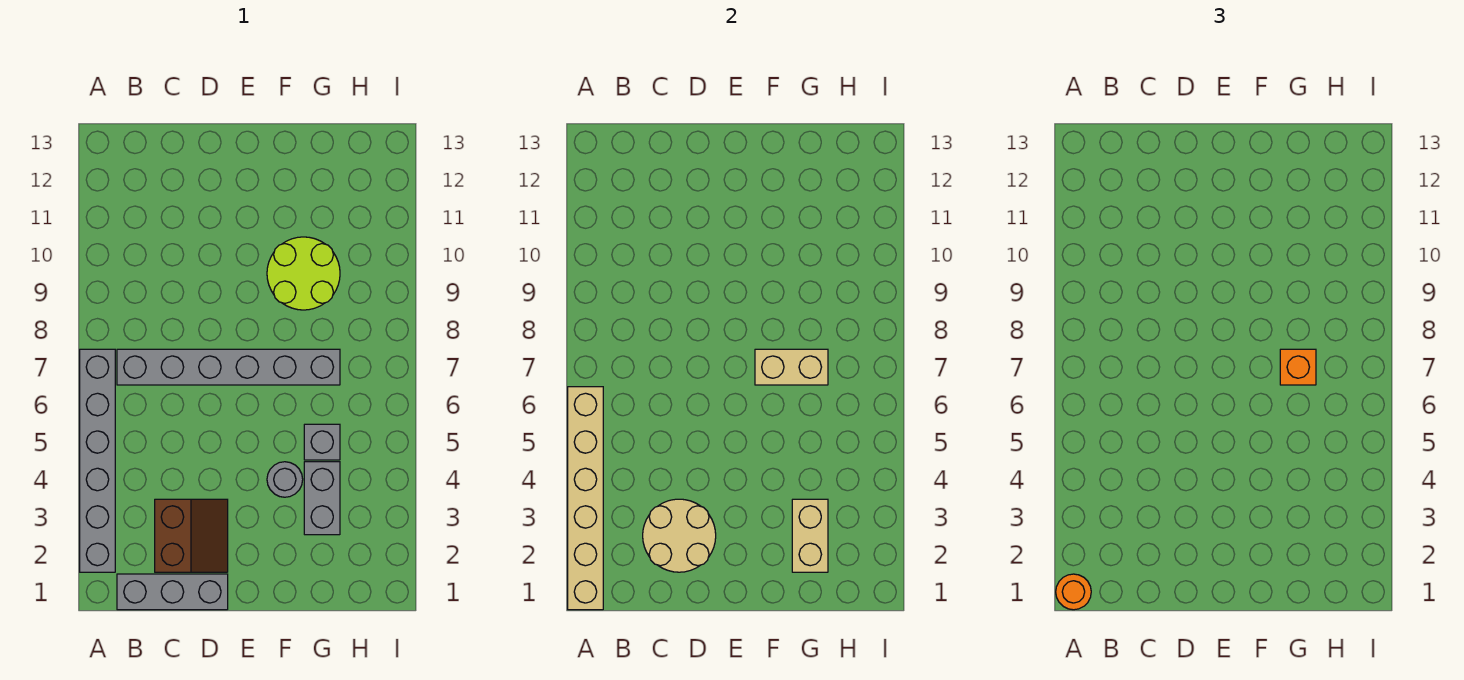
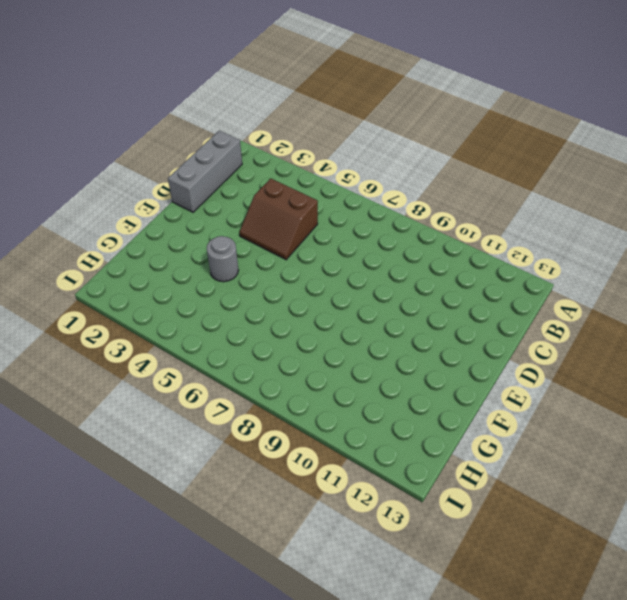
brown 2x2 slope [239,178,318,260] -> brown 2x2 slope moved to [155,499,228,572]
none -> grey 1x6 brick [80,349,115,572]
none -> grey 1x6 brick [117,349,340,385]
none -> lime 2x2 round brick [267,237,340,310]

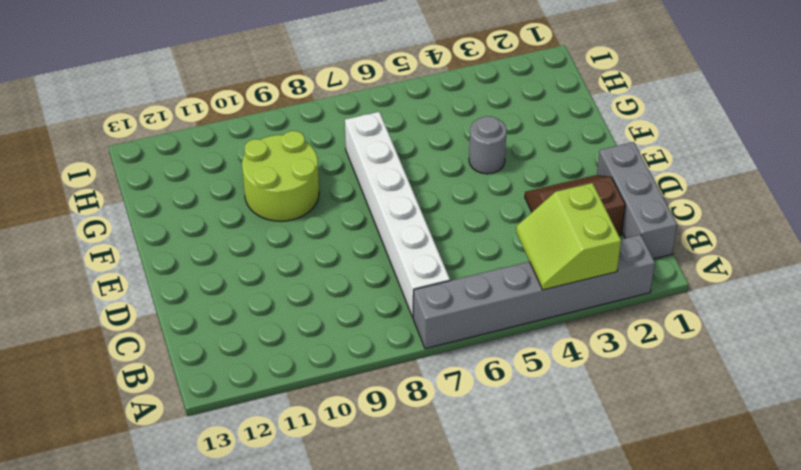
lime 2x2 slope [516,183,621,290] -> tan 1x6 brick [568,387,603,610]
white 1x6 brick [345,112,450,317] -> grey 1x6 brick [117,349,340,385]
none -> grey 1x2 brick [304,462,340,535]
none -> grey 1x1 brick [304,424,340,460]
none -> tan 2x2 round brick [643,499,716,572]

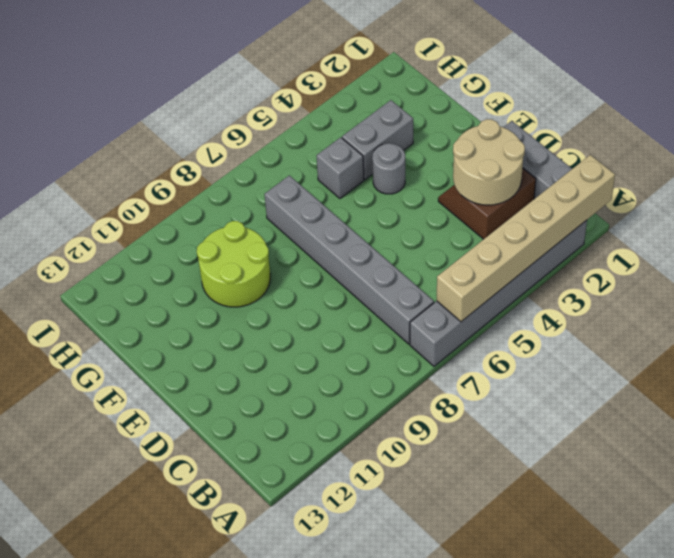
none -> tan 1x2 brick [755,349,828,385]
none -> tan 1x2 brick [792,499,828,572]
none -> orange 1x1 round brick [1056,574,1091,610]

